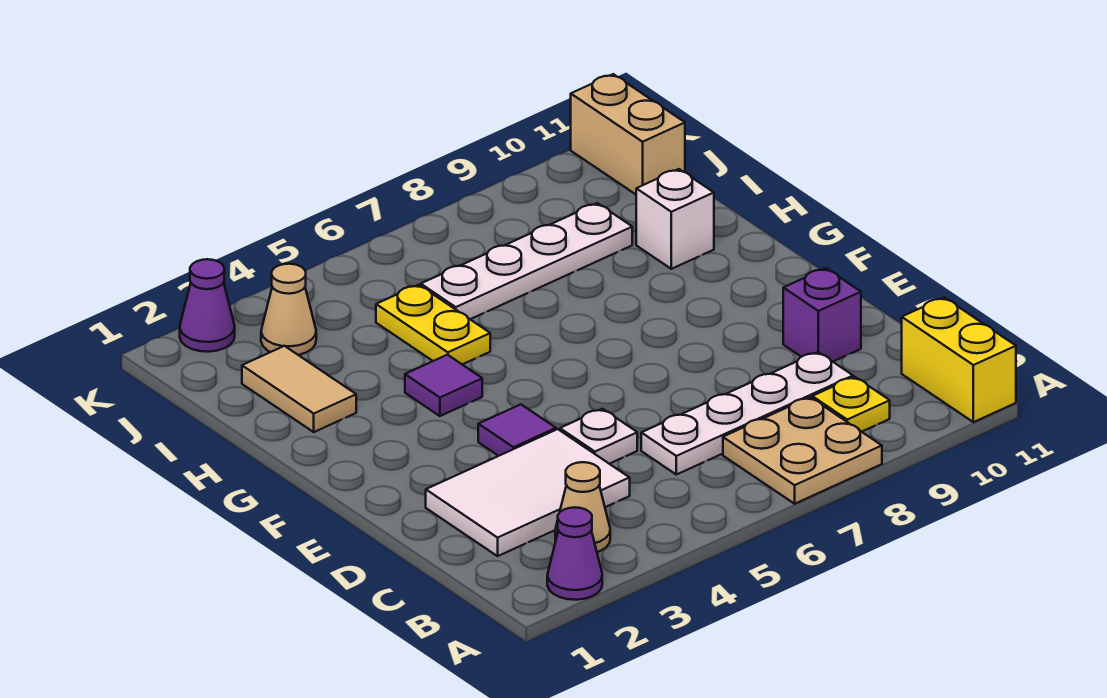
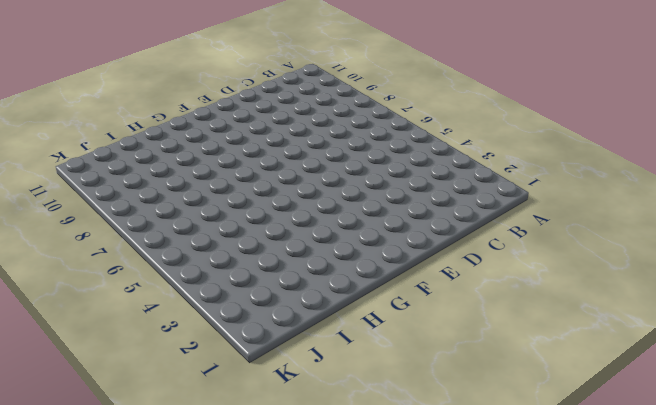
none -> purple 1x1 cone [547,507,602,600]
none -> tan 2x2 plate [723,397,882,504]
none -> yellow 1x2 brick [902,297,1016,422]

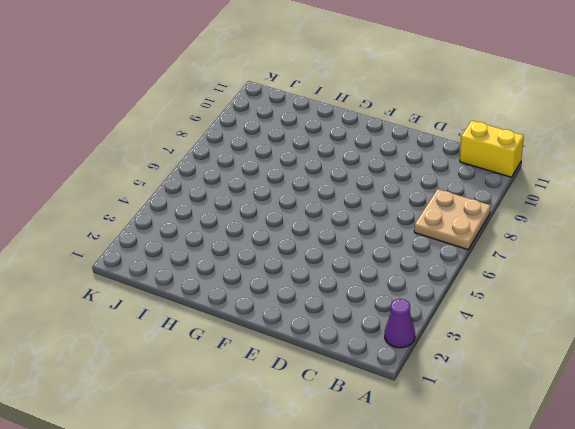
none -> tan 1x1 cone [555,462,610,552]
none -> yellow 1x1 plate [812,377,890,432]
none -> white 2x3 tile [426,429,630,556]

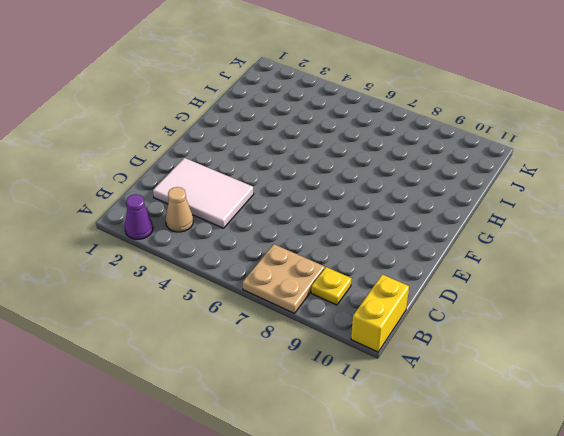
none -> white 1x4 plate [641,352,853,475]
none -> white 1x1 plate [560,409,637,464]
none -> purple 1x1 brick [783,268,861,362]

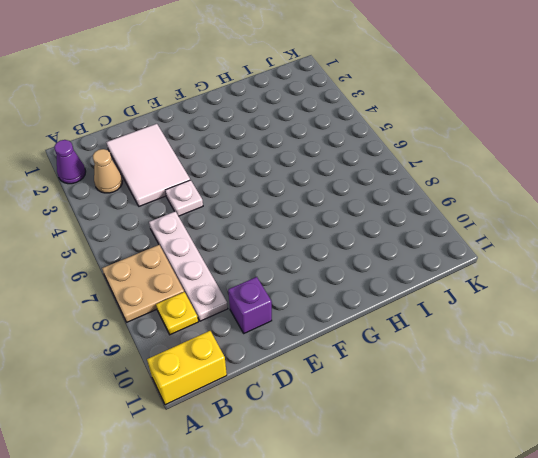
none -> purple 1x1 tile [478,404,556,456]
none -> purple 1x1 tile [405,355,482,416]
none -> tan 1x2 tile [242,346,356,432]

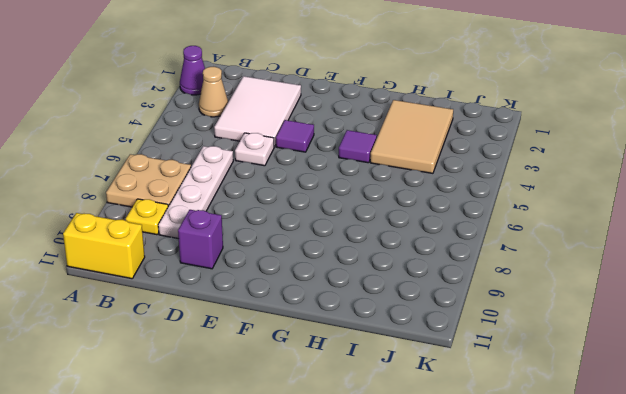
tan 2x3 tile [370,100,453,173] -> tan 1x2 tile [242,346,356,432]
none -> yellow 1x2 plate [376,285,490,365]
none -> white 1x1 brick [636,169,714,269]
none -> white 1x4 plate [421,203,632,319]

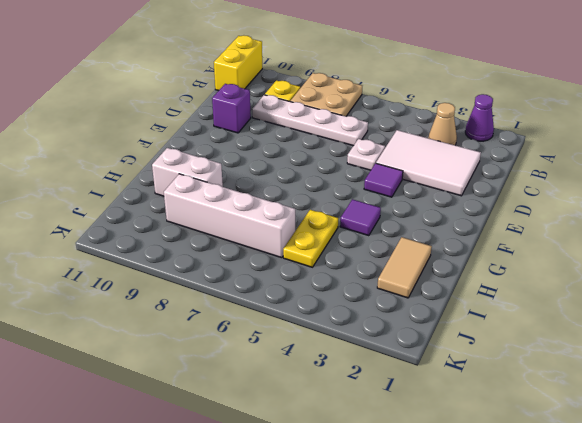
white 1x2 brick [152,148,223,196] -> white 1x1 brick [636,169,714,269]
white 1x4 brick [164,174,295,258] -> white 1x4 plate [421,203,632,319]
none -> tan 1x1 cone [261,264,316,355]
none -> tan 1x2 brick [571,74,685,194]
none -> purple 1x1 cone [180,259,235,352]

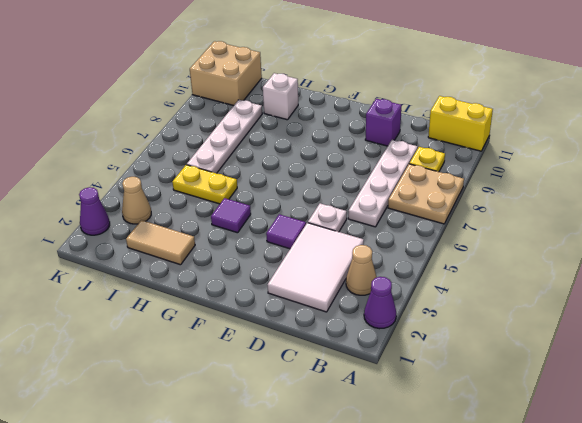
tan 2x2 brick [190,41,262,106] -> tan 1x2 brick [571,74,685,194]

